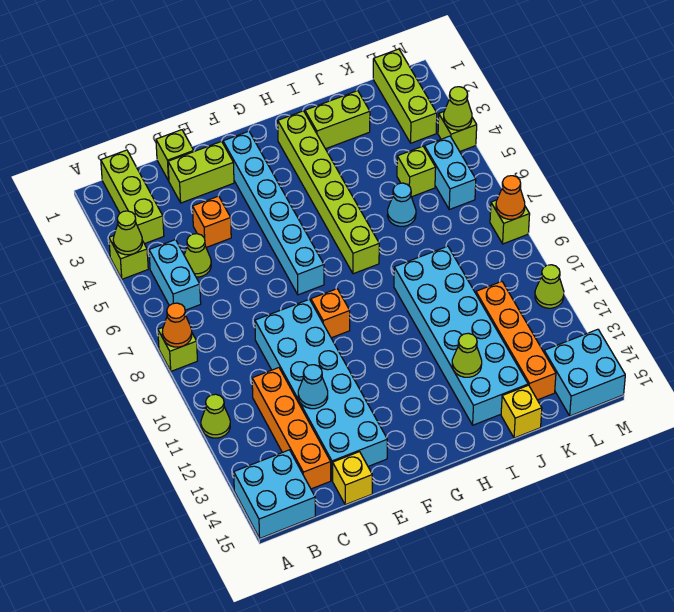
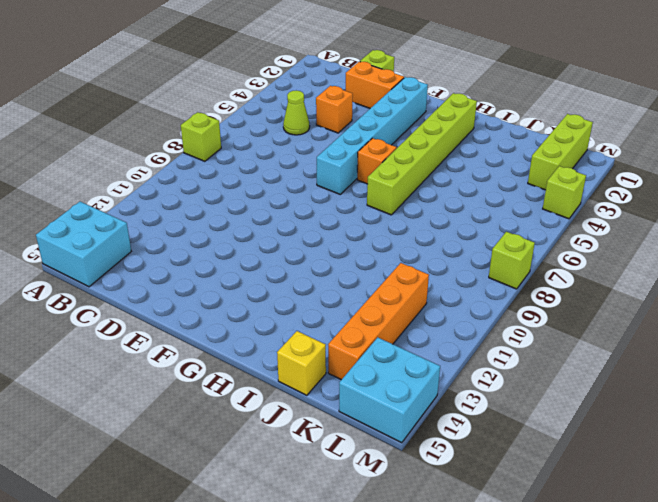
orange 1x2 brick [346,62,404,108] -> lime 1x2 brick [168,141,234,203]
orange 1x1 brick [357,138,397,184] -> orange 1x1 brick moved to [311,289,350,338]
none -> lime 1x1 brick [109,236,148,279]
none -> lime 1x1 cone [201,394,230,438]
none -> lime 1x3 brick [101,150,164,244]
none -> cyan 1x2 brick [149,240,201,310]

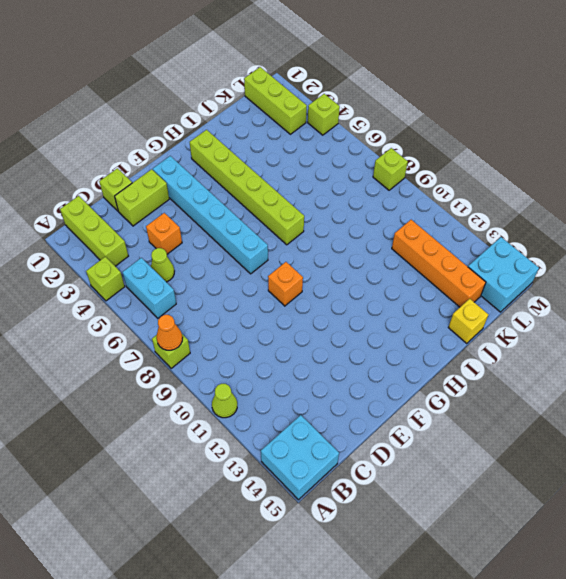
none -> orange 1x4 brick [252,368,331,489]
none -> cyan 2x6 brick [255,299,387,481]
none -> yellow 1x1 brick [333,452,372,505]
none -> lime 1x2 brick [305,91,370,149]

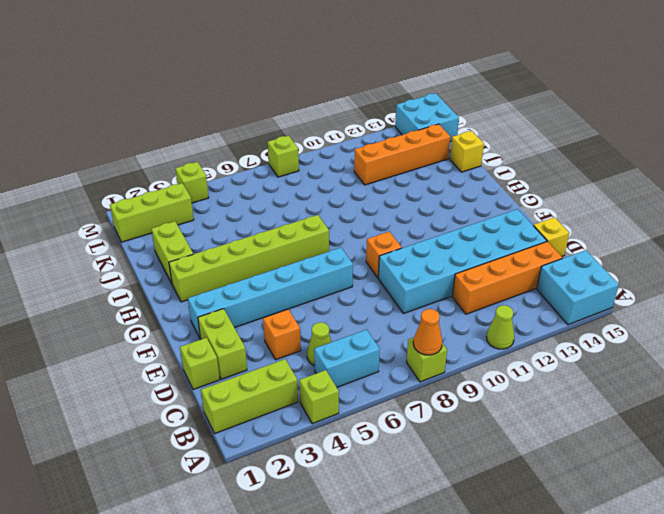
none -> cyan 2x6 brick [394,246,528,425]
none -> cyan 1x1 cone [387,183,416,226]
none -> lime 1x1 brick [397,146,436,197]
none -> cyan 1x2 brick [424,136,476,209]

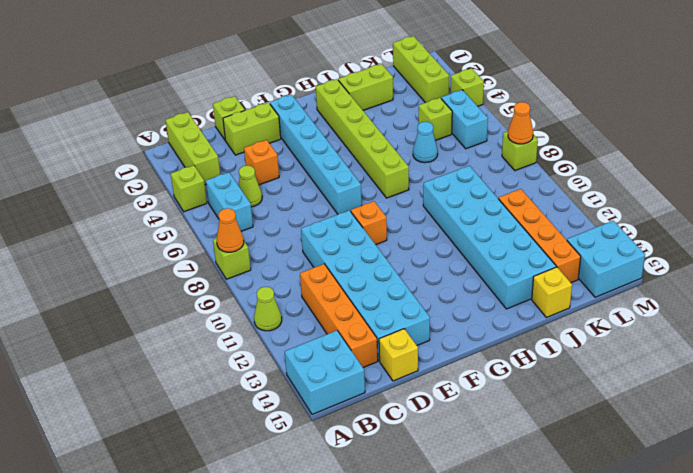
none -> lime 1x1 cone [535,265,564,308]
none -> lime 1x1 cone [113,211,142,255]
none -> cyan 1x1 cone [298,365,328,409]
none -> lime 1x1 cone [452,333,482,377]

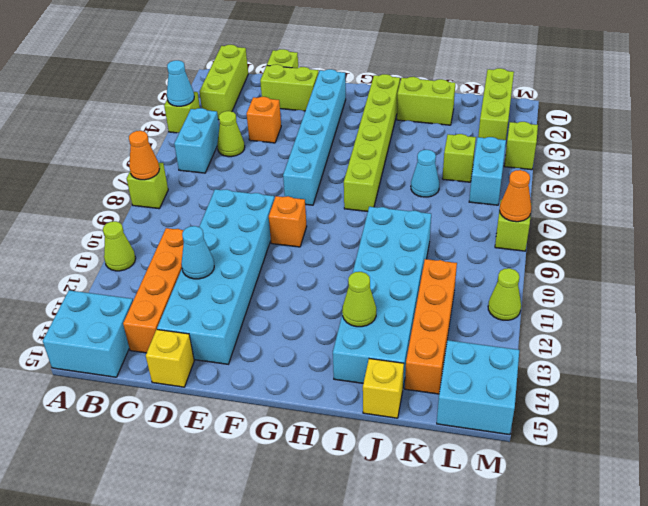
cyan 1x1 cone [167,60,194,106] -> lime 1x1 cone [113,211,142,255]
none -> lime 1x1 cone [444,87,472,130]

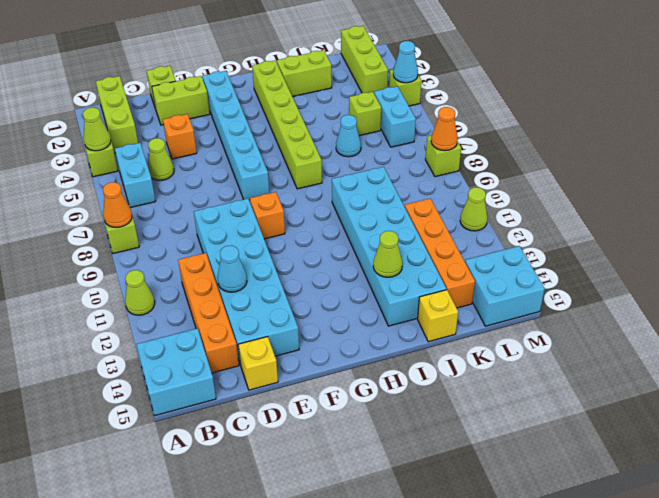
cyan 1x1 cone [393,41,418,83] -> lime 1x1 cone [444,87,472,130]

